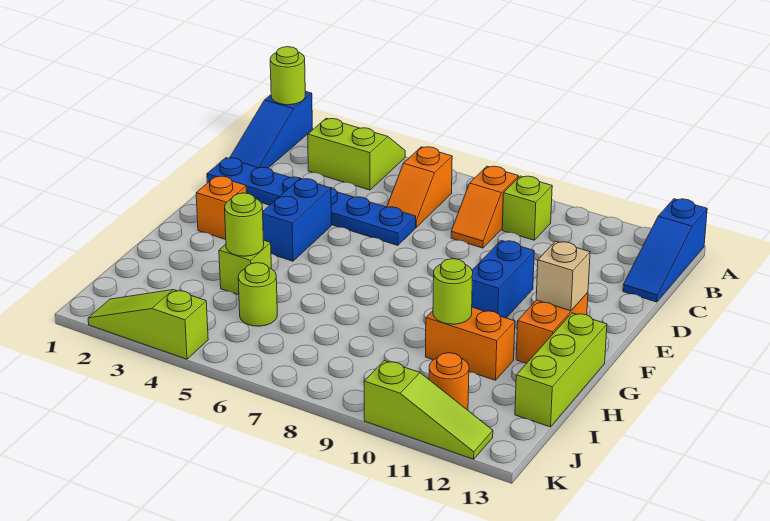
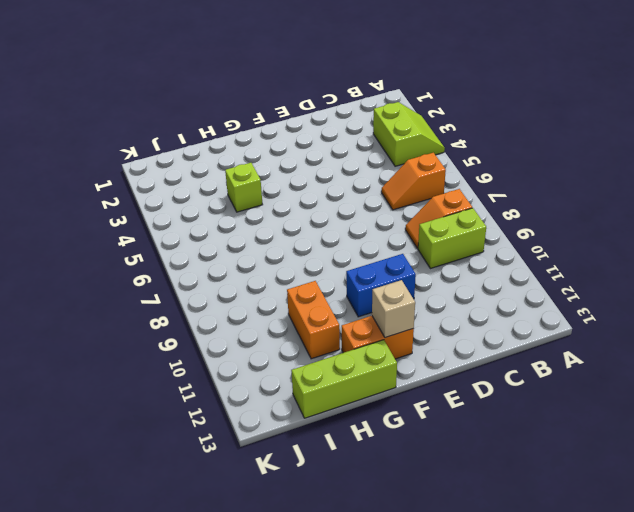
lime 1x2 brick [418,208,486,269] -> lime 1x1 brick [502,176,552,240]
none -> blue 1x3 slope [230,91,313,168]
none -> blue 1x3 slope [623,199,707,302]
none -> blue 1x6 plate [207,158,416,245]

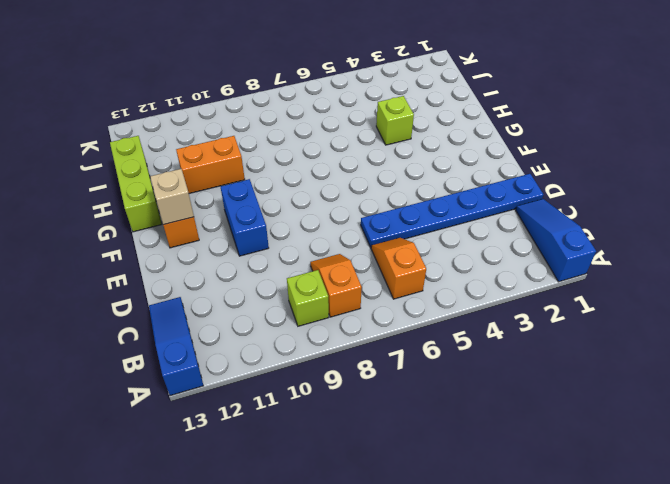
none -> lime 2x2 slope [308,118,405,190]
none -> blue 1x2 brick [263,179,331,261]
none -> orange 1x1 brick [196,176,247,239]

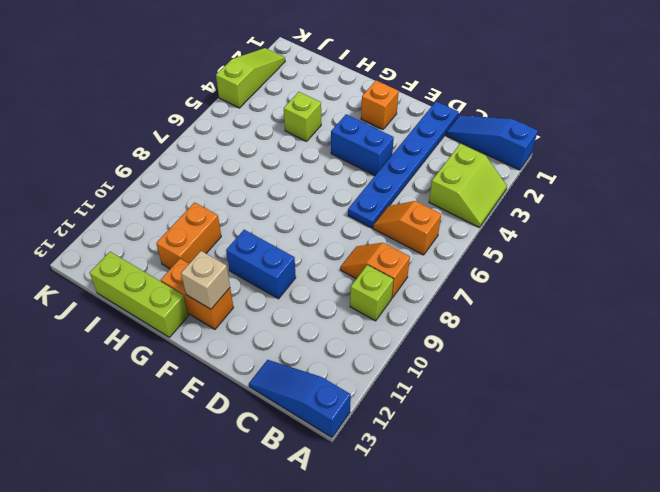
none -> lime 1x1 round brick [238,263,277,326]
none -> orange 1x1 round brick [429,353,469,410]
none -> lime 1x3 slope [364,361,493,459]

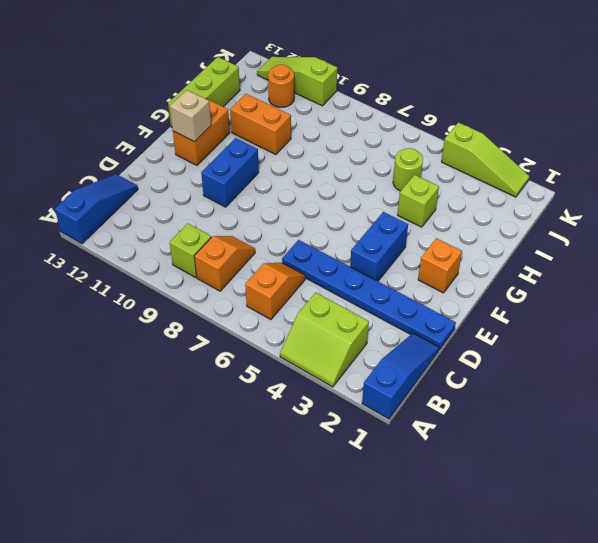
none -> lime 1x1 round brick [270,47,305,105]
none -> lime 1x1 round brick [225,193,264,256]
none -> lime 1x1 round brick [433,259,473,324]

